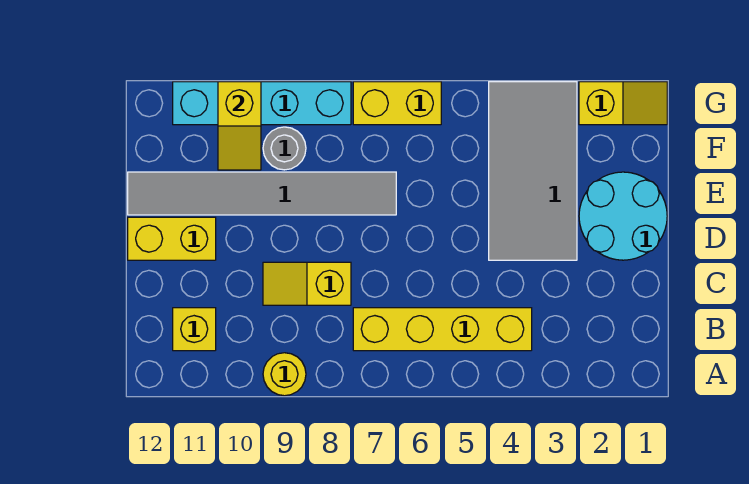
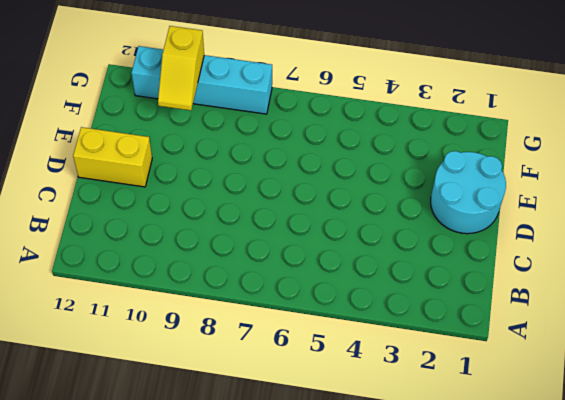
none -> yellow 1x1 round brick [263,353,306,396]
none -> yellow 1x4 brick [353,308,532,351]
none -> yellow 1x1 brick [173,308,216,351]

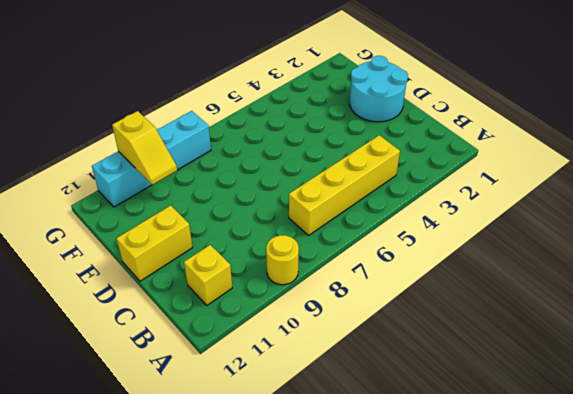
none -> yellow 1x2 slope [263,262,351,305]
none -> grey 2x4 tile [489,82,577,260]
none -> grey 1x6 tile [128,172,396,215]

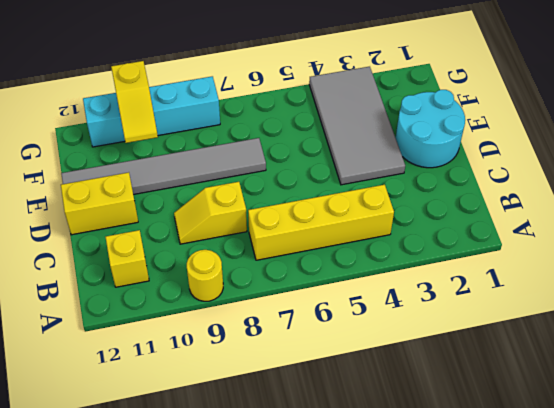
none -> grey 1x1 round brick [263,127,306,170]
none -> yellow 1x2 slope [579,82,667,125]
none -> yellow 1x2 brick [353,82,441,125]

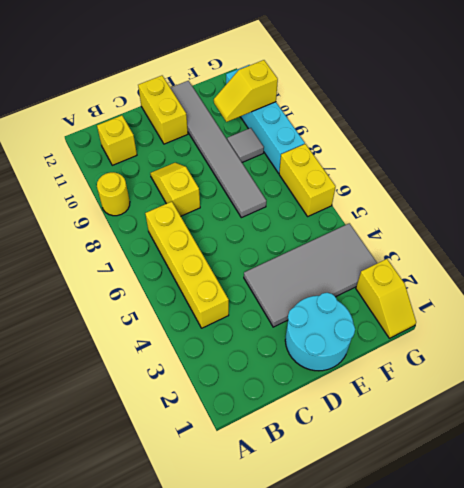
grey 1x1 tile [227,128,264,162] -> grey 1x1 round brick [263,127,306,170]

